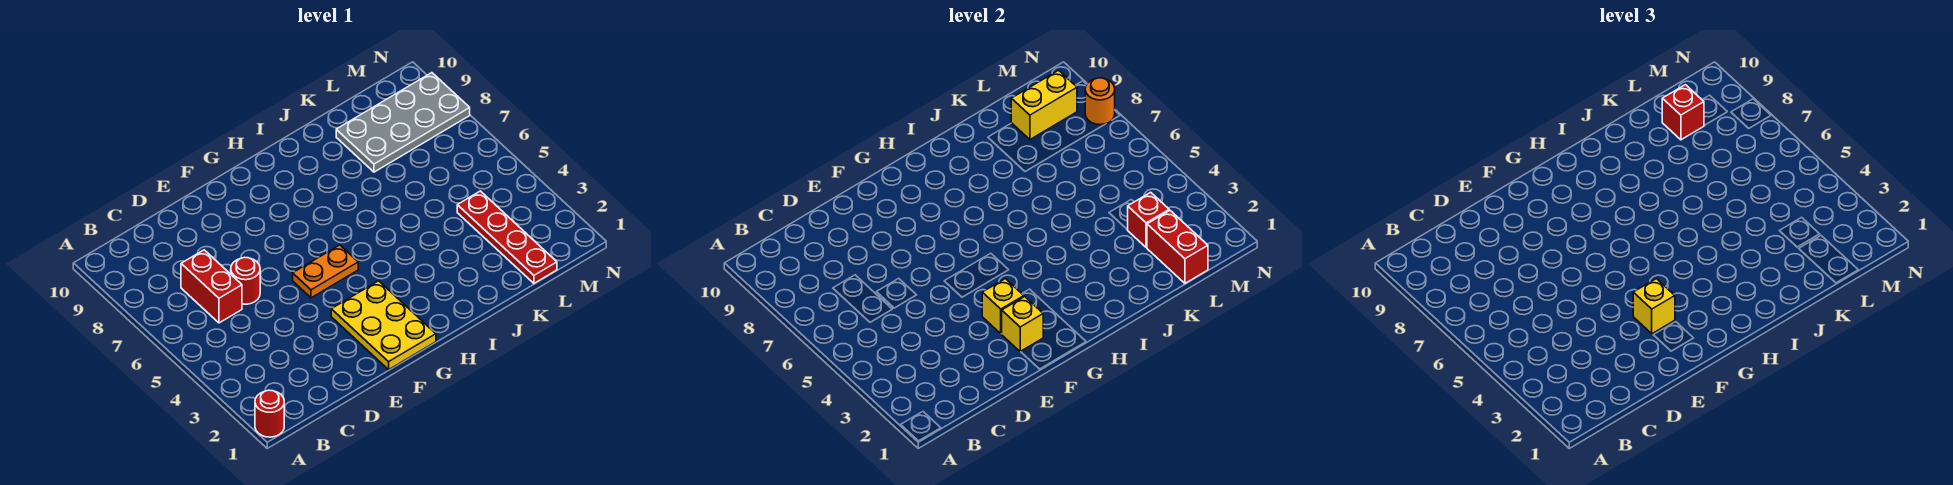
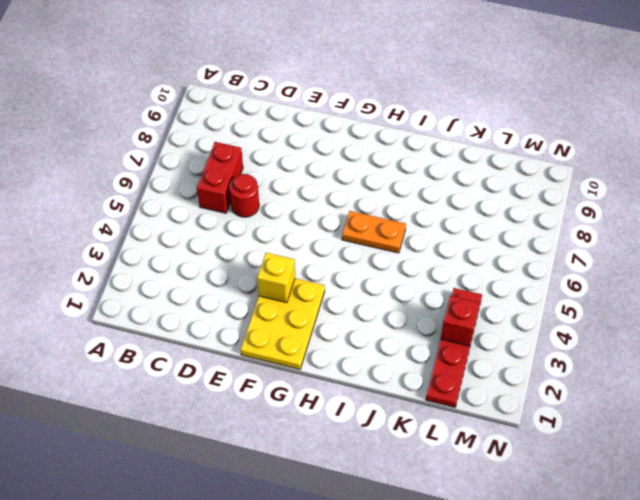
orange 1x2 plate [342,211,406,253] -> orange 1x2 plate moved to [293,245,358,298]
none -> red 1x1 round brick [255,390,284,437]
none -> grey 2x4 plate [336,73,470,172]
none -> yellow 1x1 brick [1001,297,1043,352]

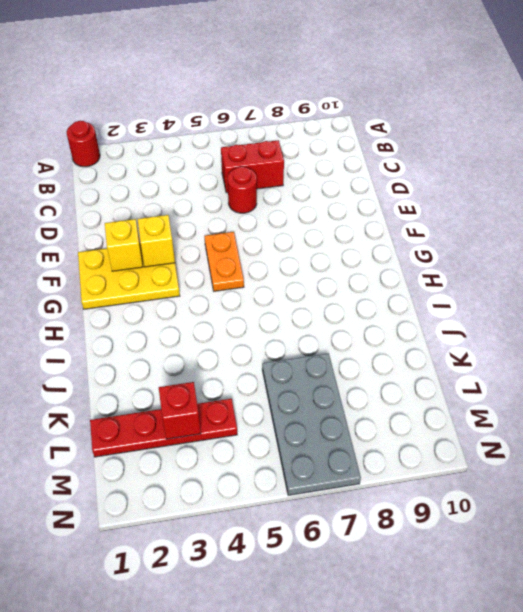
grey 2x4 plate [262,353,361,495] -> grey 2x4 plate moved to [336,73,470,172]
none -> red 1x2 brick [1147,210,1208,283]
none -> yellow 1x2 brick [1011,70,1077,139]
none -> orange 1x1 round brick [1085,78,1115,125]

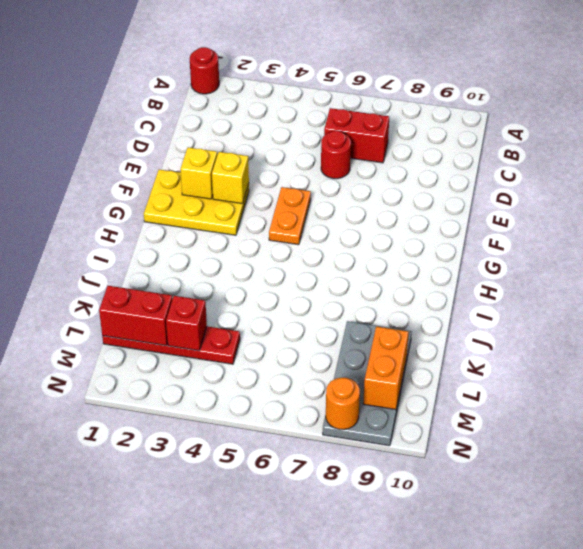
orange 1x2 brick [363,327,409,410] -> yellow 1x2 brick [1011,70,1077,139]
none -> yellow 1x1 brick [1633,279,1675,334]
none -> red 1x1 brick [1662,85,1704,140]

